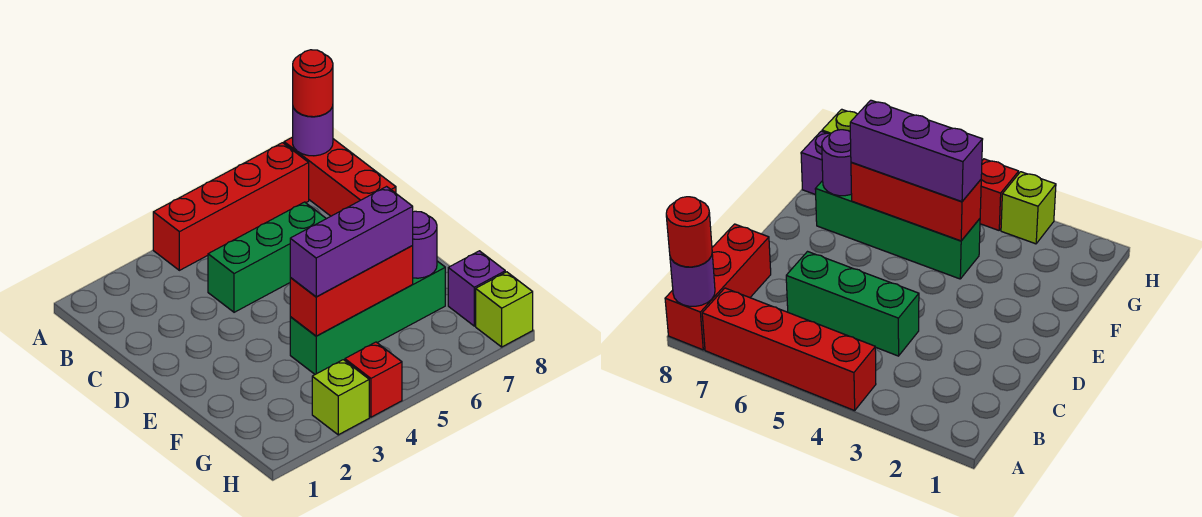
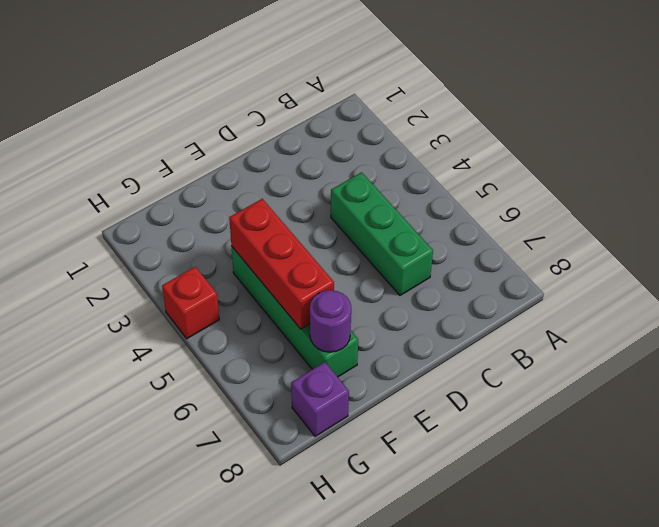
none -> red 1x4 brick [153,143,309,270]
none -> red 1x3 brick [284,137,396,216]
none -> lime 1x1 brick [312,360,369,435]

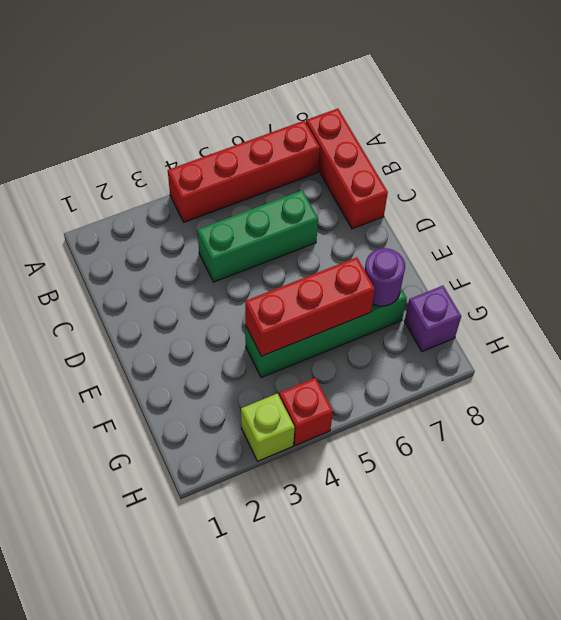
none -> lime 1x1 brick [476,272,533,347]
none -> purple 1x1 round brick [293,106,333,156]
none -> red 1x1 round brick [293,50,333,117]

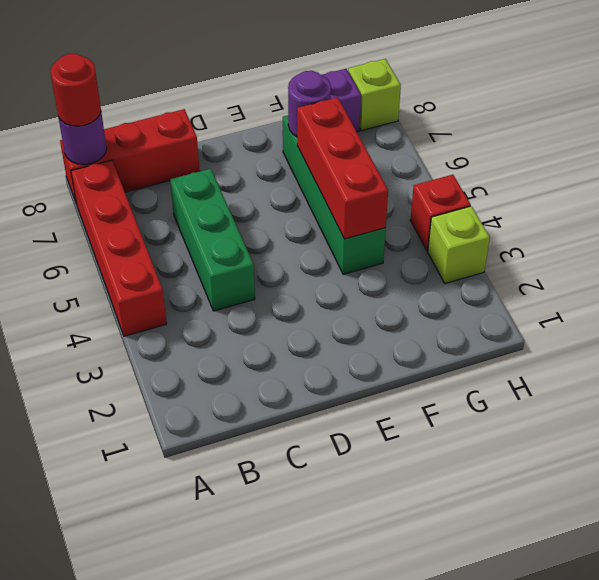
none -> purple 1x3 brick [290,187,413,297]

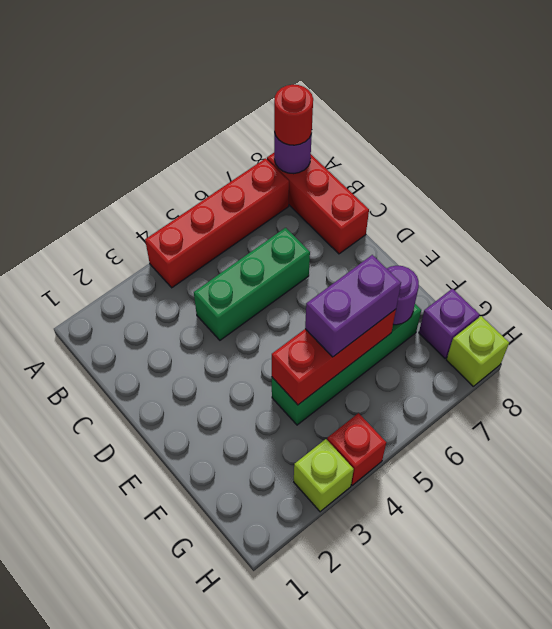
purple 1x2 brick [305,255,401,357] -> purple 1x3 brick [290,187,413,297]

